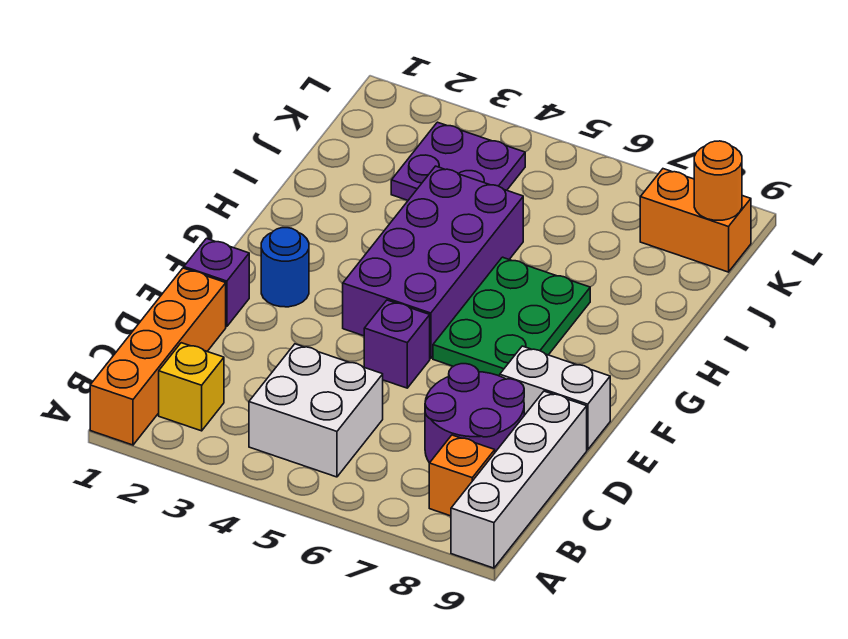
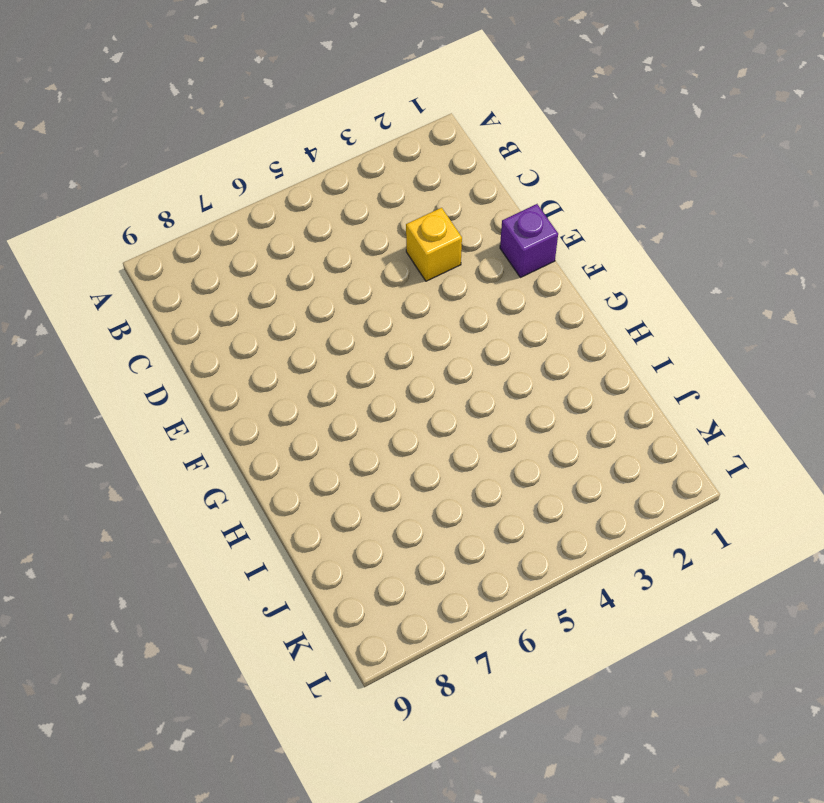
yellow 1x1 brick [406,208,462,281] -> yellow 1x1 brick moved to [159,343,224,431]
none -> orange 1x4 brick [90,268,226,445]
none -> white 1x4 brick [451,391,587,568]
none -> white 2x2 brick [249,344,383,477]

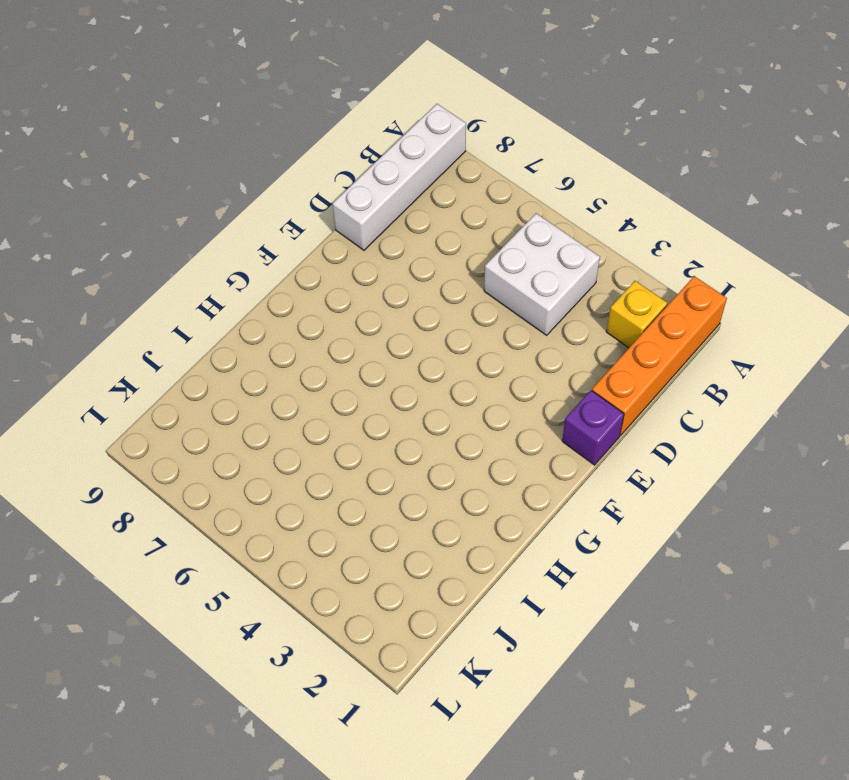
none -> orange 1x1 brick [429,435,495,516]
none -> purple 2x2 round brick [425,364,524,463]
none -> purple 1x1 brick [364,300,430,388]

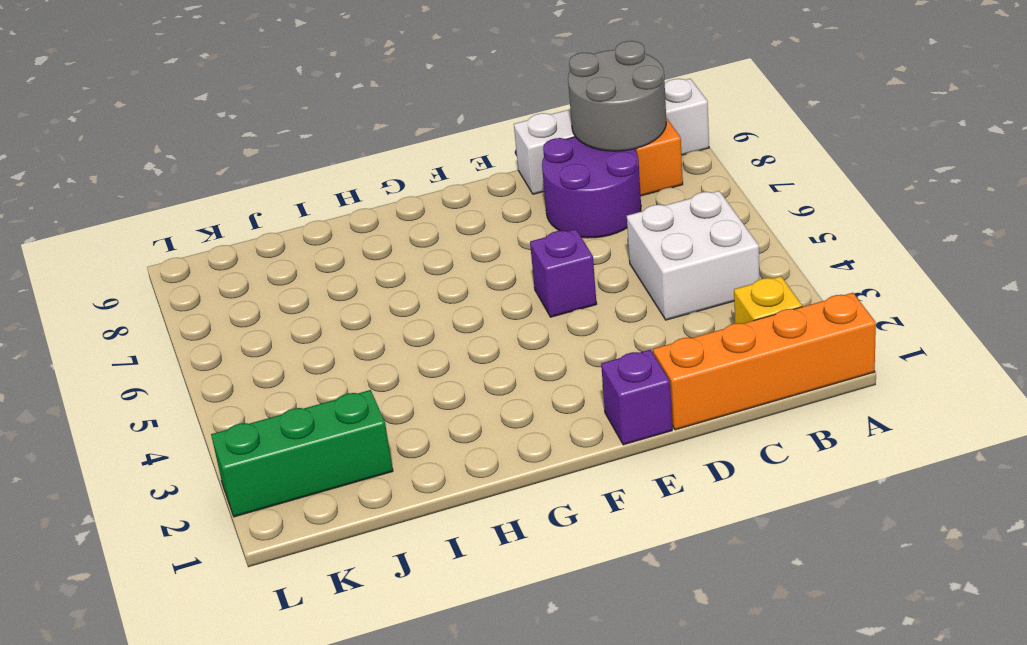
grey 2x2 round brick [568,41,666,151] -> none
green 1x3 brick [211,390,393,517] -> none
none -> white 1x2 brick [500,346,610,450]
none -> blue 1x1 round brick [261,228,309,307]
none -> purple 2x4 brick [343,166,523,359]

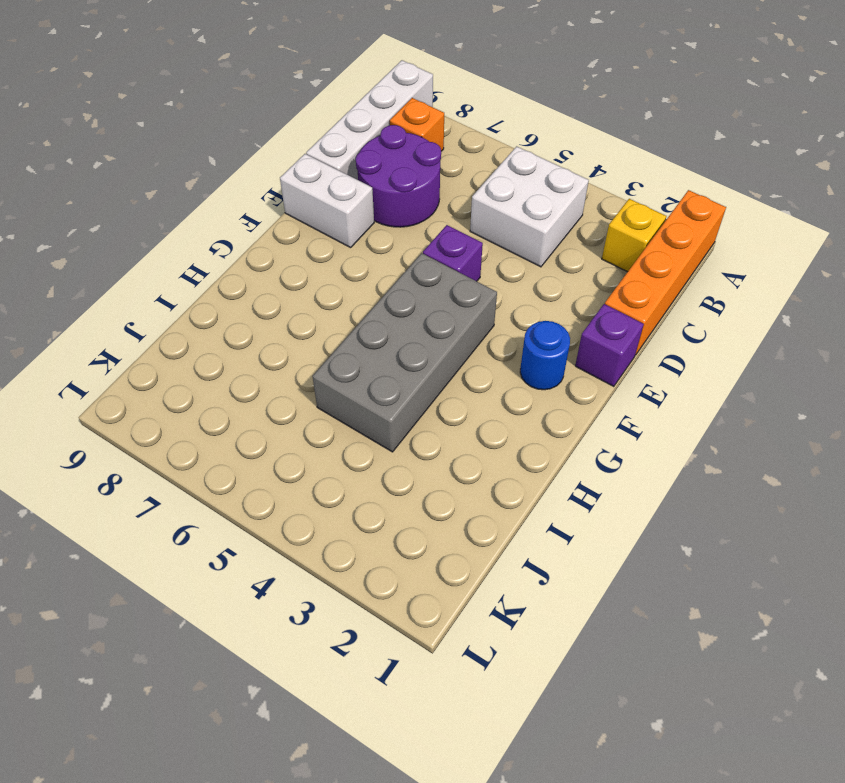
grey 2x4 brick [313,253,497,452] -> purple 2x4 brick [343,166,523,359]
none -> green 2x3 plate [433,257,590,376]
none -> purple 2x2 plate [391,122,525,200]
none -> orange 1x2 brick [640,169,751,272]

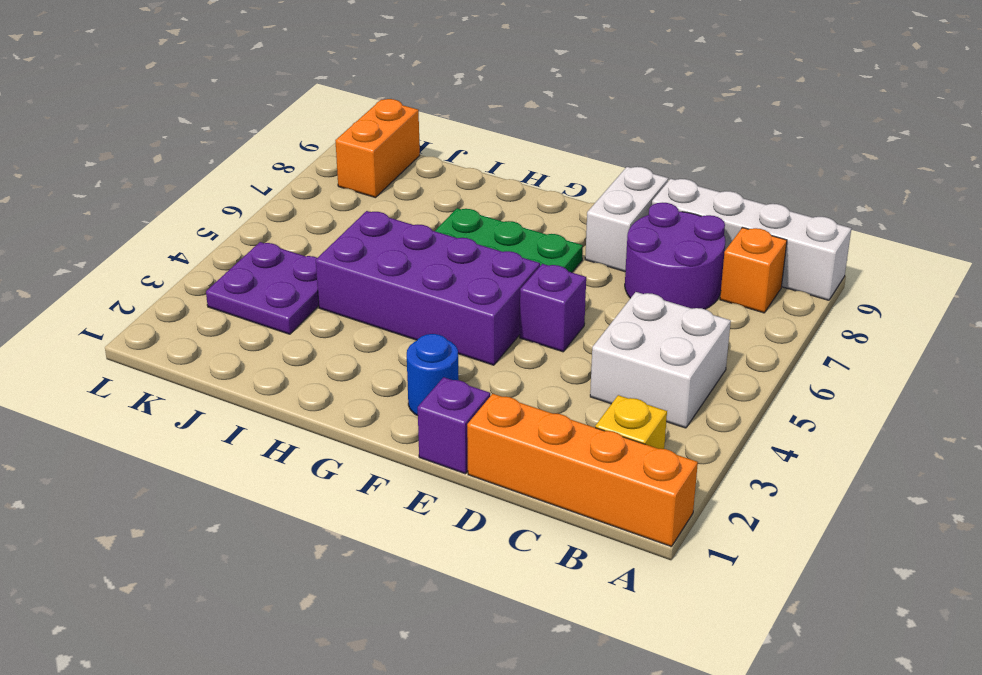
none -> orange 1x1 round brick [694,141,742,220]

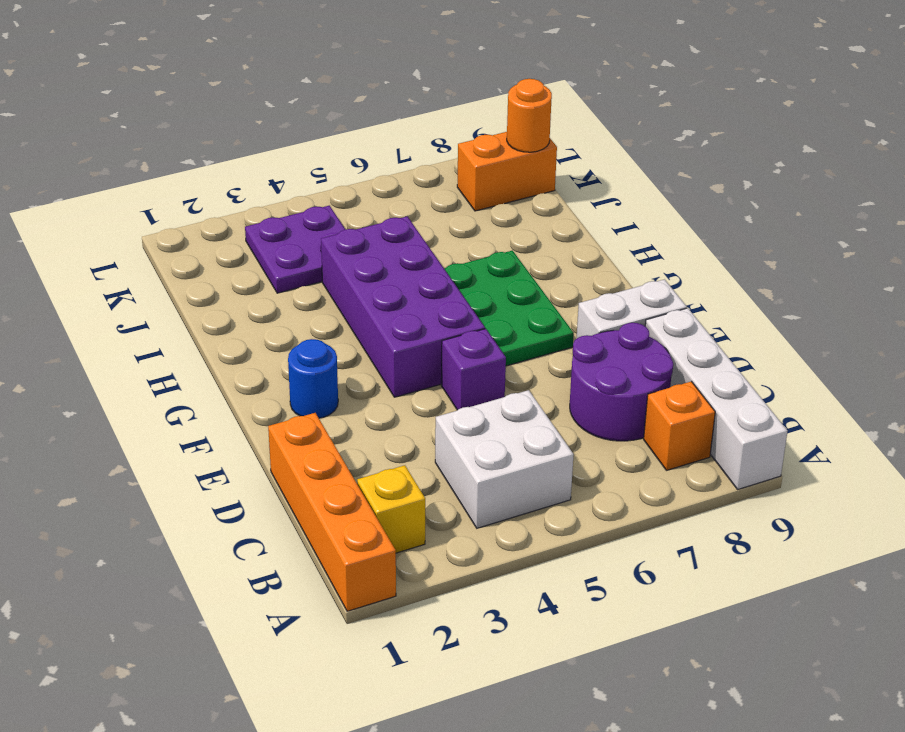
none -> purple 1x1 brick [184,239,249,327]

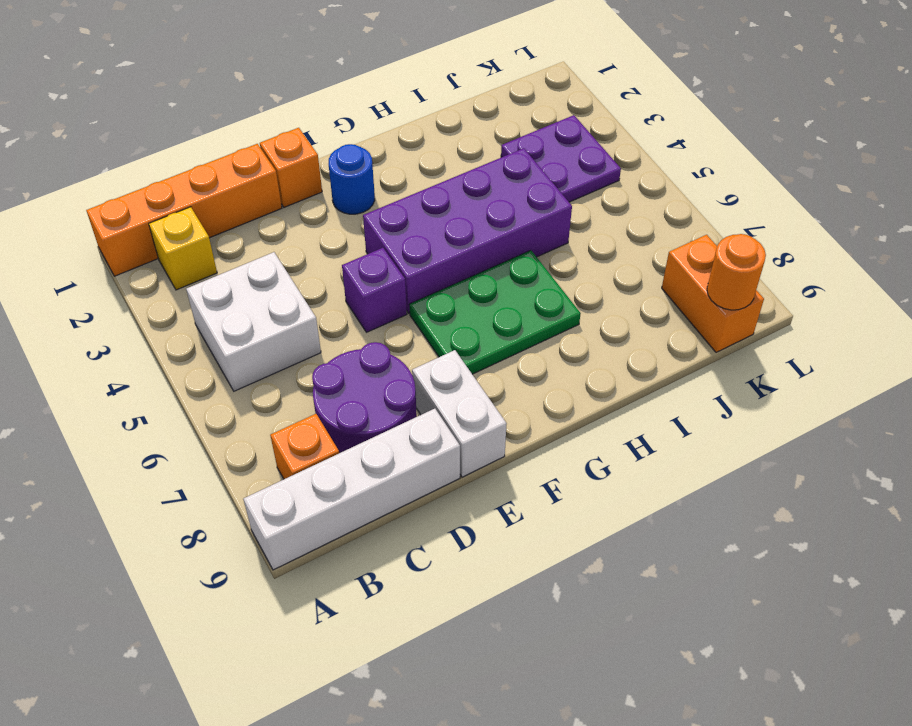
orange 1x1 brick [260,128,322,207] -> purple 1x1 brick [184,239,249,327]

